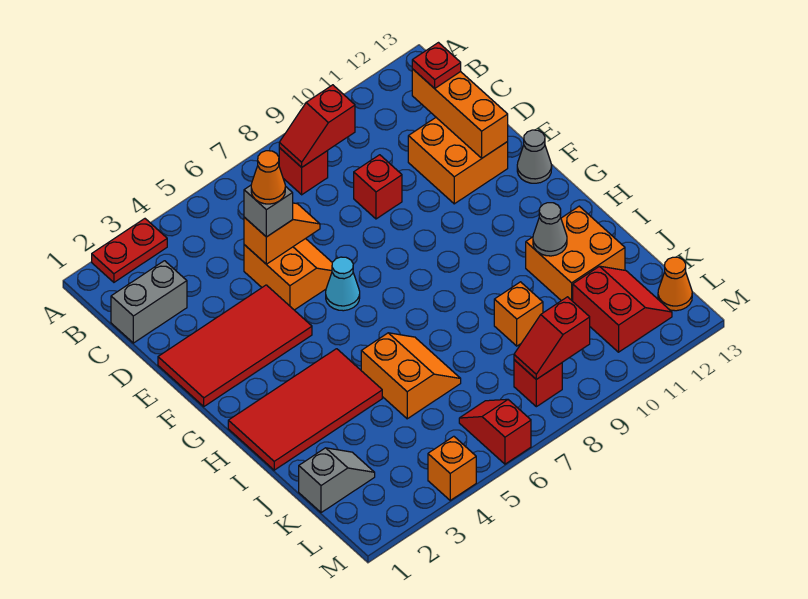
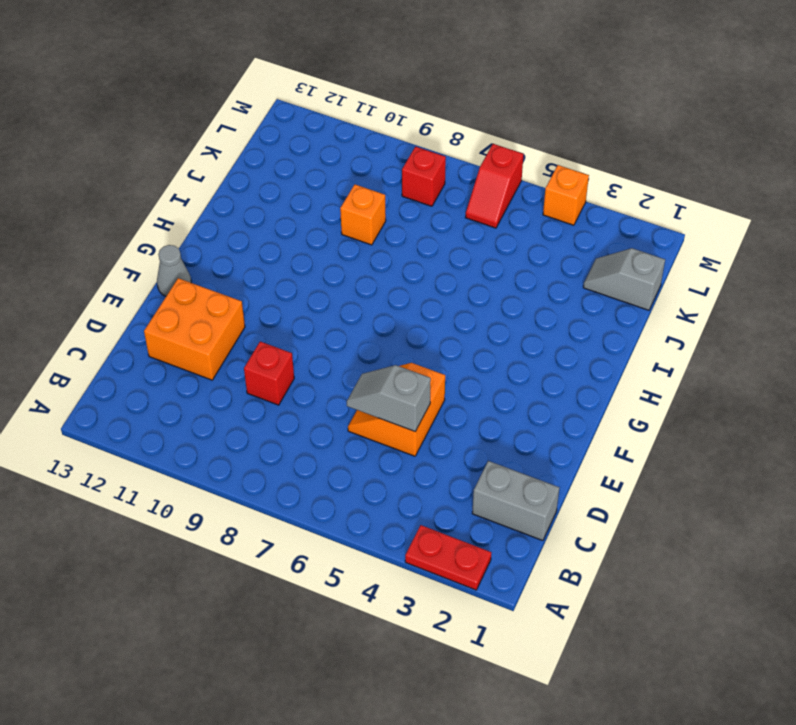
grey 1x2 slope [347,365,431,431] -> orange 1x2 slope [244,203,320,264]
none -> red 1x1 brick [279,148,328,195]
none -> red 2x4 tile [158,285,312,406]
none -> cyan 1x1 cone [326,257,360,311]

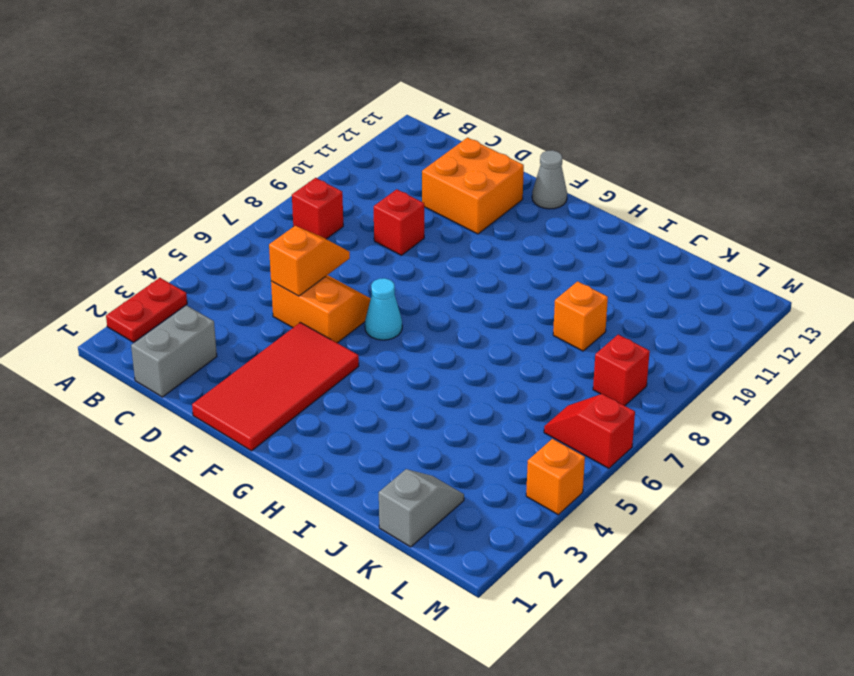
none -> red 2x4 tile [228,349,382,470]
none -> orange 2x2 slope [361,333,461,419]
none -> orange 2x2 brick [526,206,625,301]

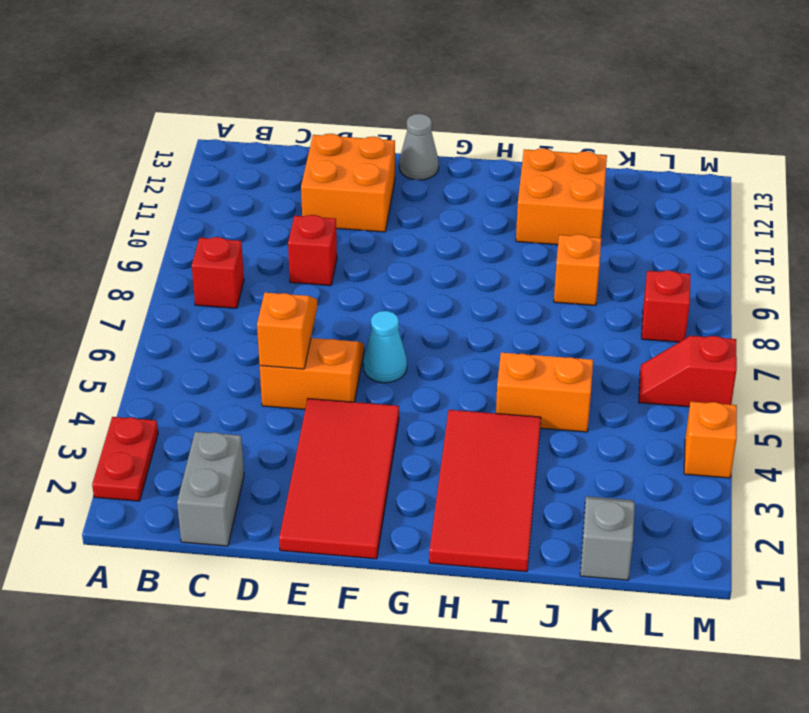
none -> red 2x2 slope [573,266,672,352]
none -> orange 1x1 cone [658,257,692,311]
none -> red 1x2 slope [279,85,355,167]

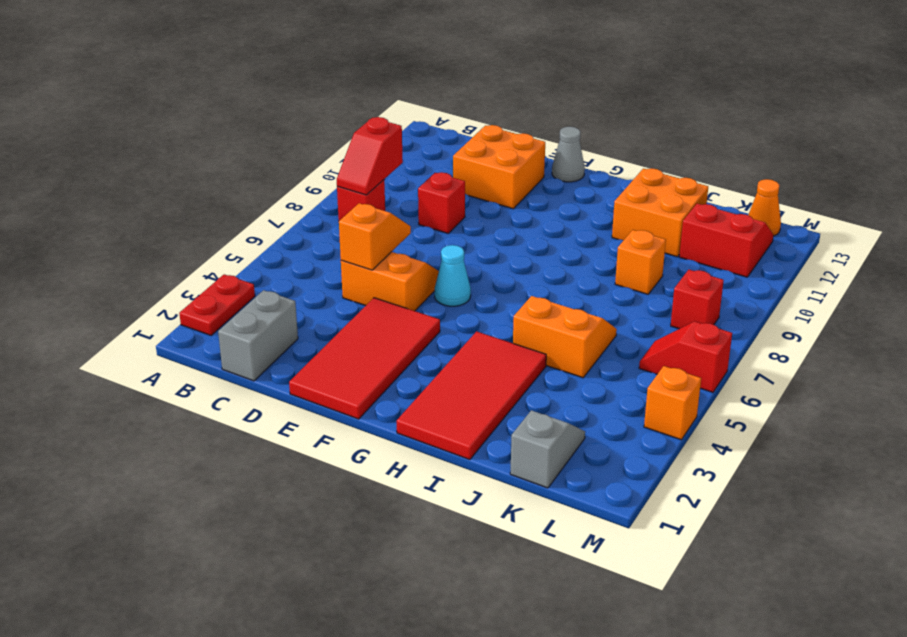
none -> orange 1x3 brick [412,69,508,158]
none -> grey 1x1 cone [533,203,567,256]
none -> red 1x2 slope [514,297,590,379]

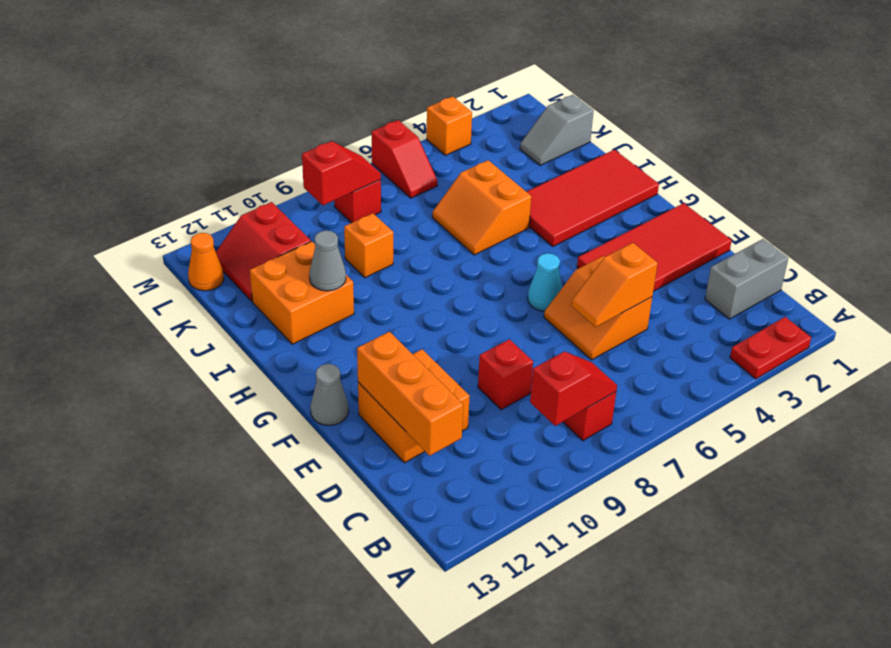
none -> red 1x1 plate [412,43,461,88]
none -> grey 1x1 brick [244,185,293,237]
none -> orange 1x1 cone [251,151,285,204]

